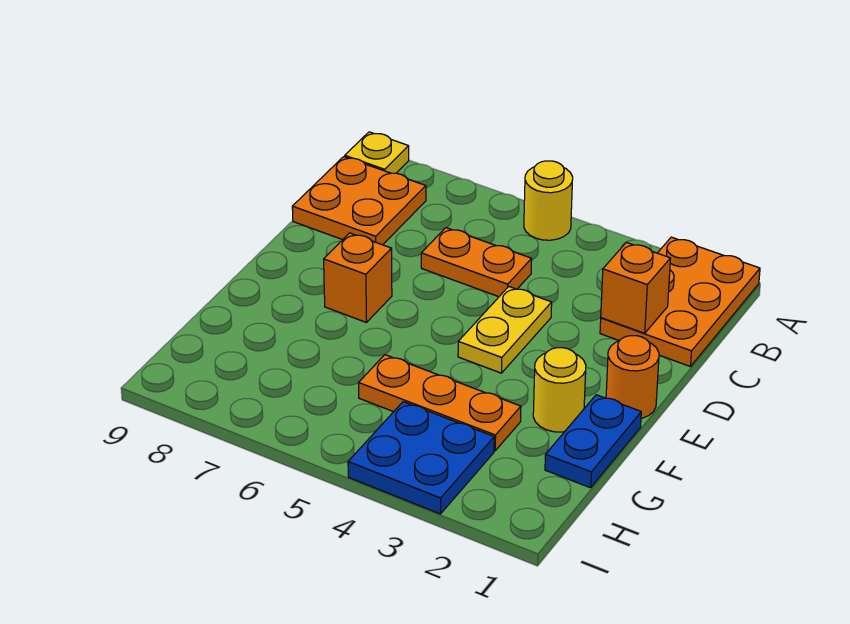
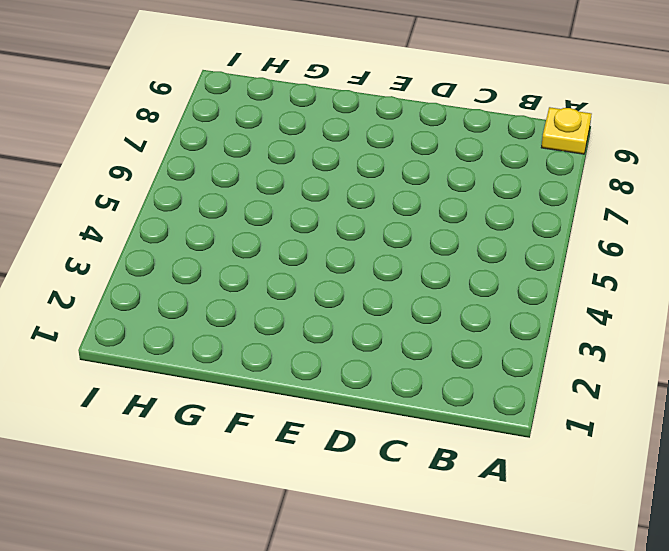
none -> orange 2x3 plate [600,237,760,367]
none -> yellow 1x1 round brick [524,161,573,240]
none -> orange 2x2 plate [292,157,426,245]

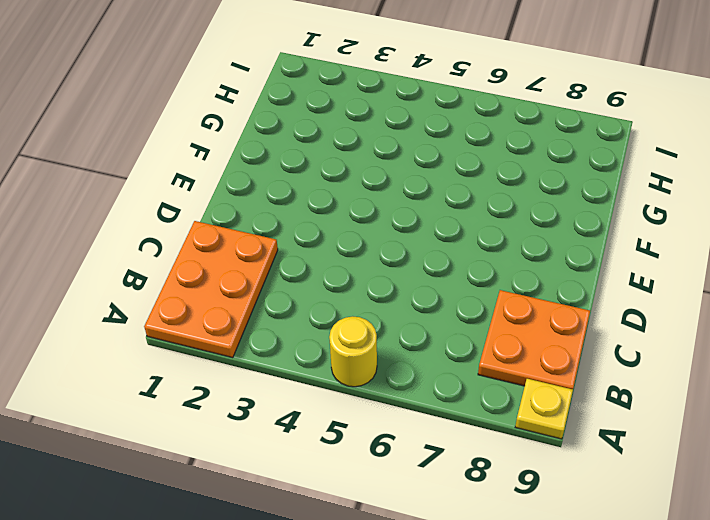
none -> orange 1x2 plate [421,228,532,297]
none -> yellow 1x2 plate [458,287,552,373]
none -> orange 1x1 round brick [606,336,659,419]

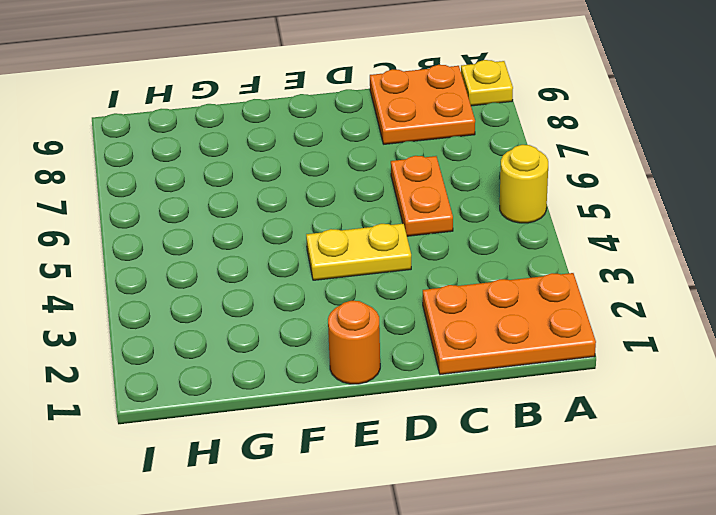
none -> orange 1x1 brick [324,233,392,323]
none -> blue 1x2 plate [545,395,641,488]
none -> yellow 1x1 round brick [533,348,586,432]

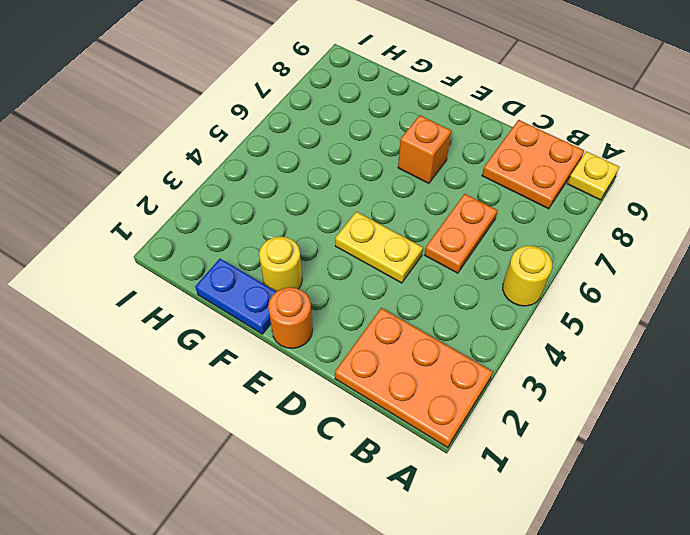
none -> orange 1x3 plate [359,355,521,451]
none -> blue 2x2 plate [348,402,494,514]
none -> orange 1x1 brick [601,243,671,333]

